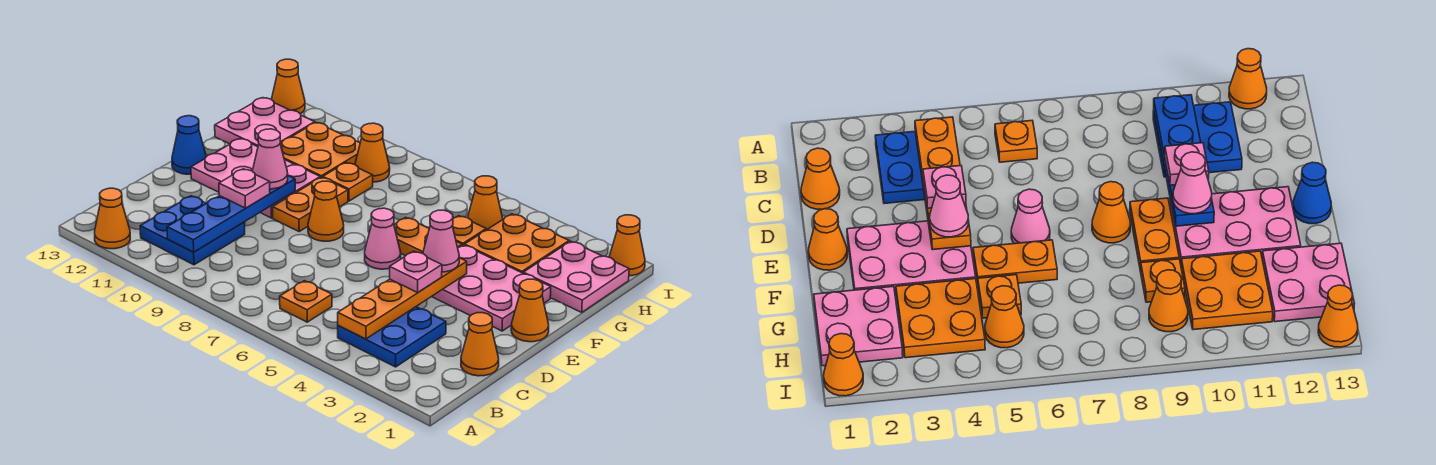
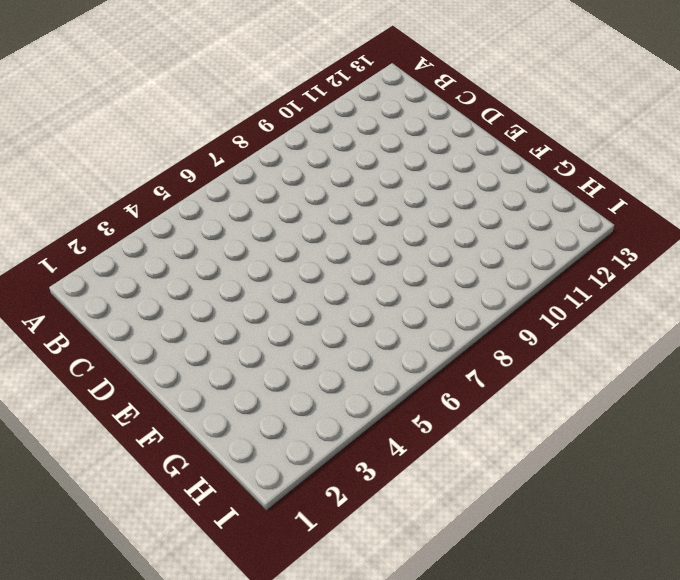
none -> orange 1x1 cone [95,188,130,249]
none -> blue 2x2 plate [338,307,446,367]
none -> orange 1x1 plate [280,281,332,322]

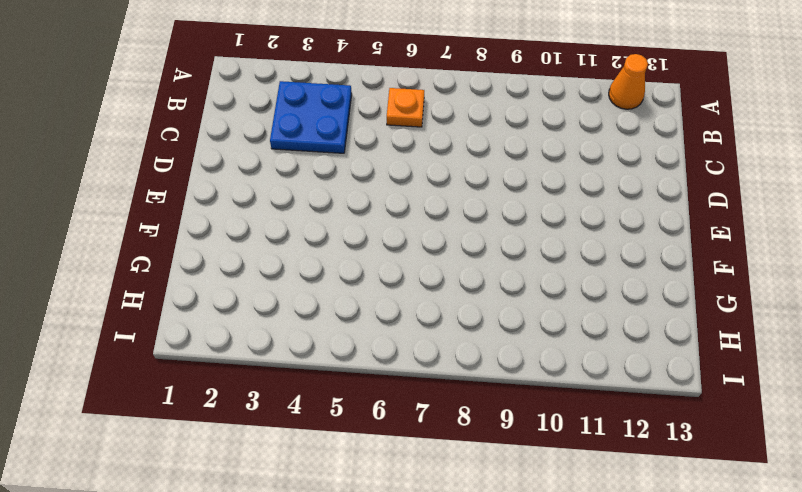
none -> blue 2x2 plate [140,196,245,265]
none -> orange 1x1 cone [461,313,499,376]
none -> orange 1x1 cone [511,279,549,342]

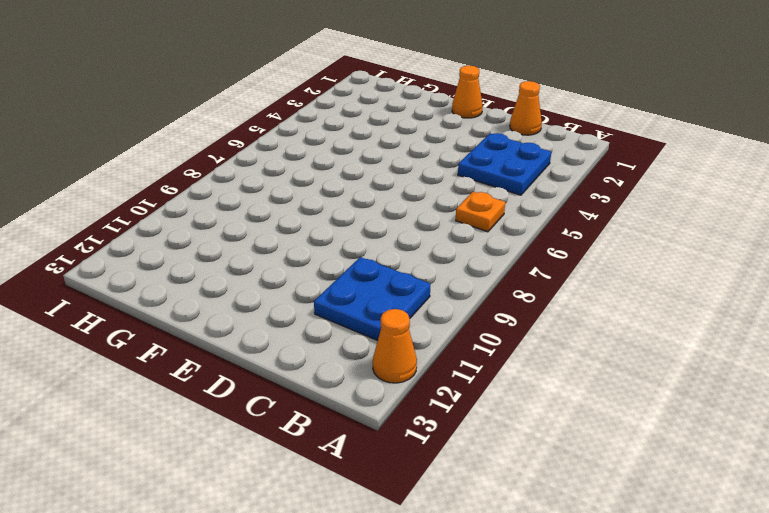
none -> pink 2x3 plate [432,245,551,331]
none -> pink 1x1 cone [365,208,401,269]
none -> orange 1x1 cone [308,181,344,241]

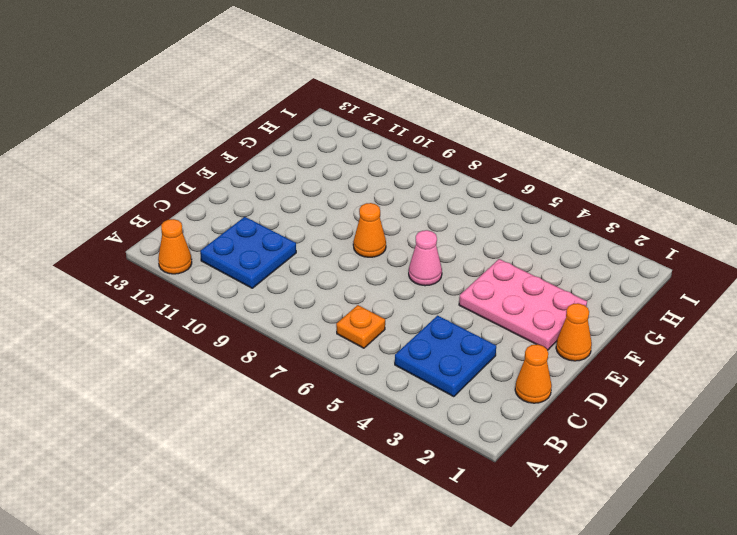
none -> orange 1x2 plate [273,177,348,231]
none -> pink 2x3 plate [191,139,320,218]
none -> blue 1x1 cone [172,116,206,174]

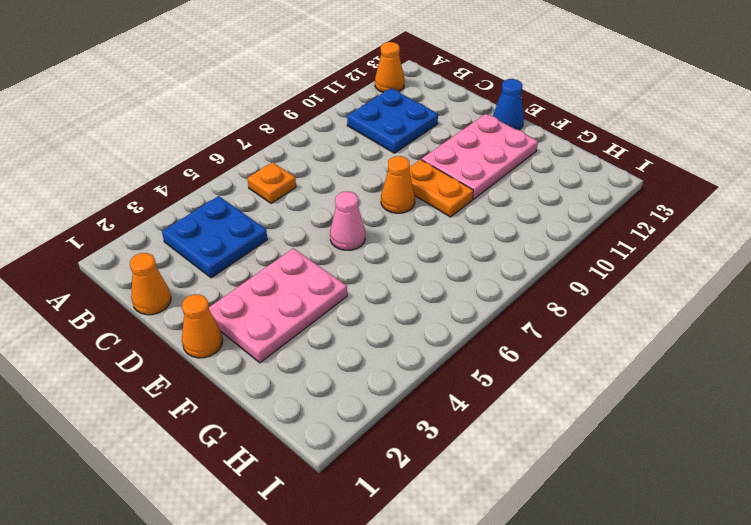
none -> orange 1x2 plate [394,217,462,256]
none -> pink 2x2 plate [523,241,629,312]
none -> orange 2x2 plate [465,214,569,273]

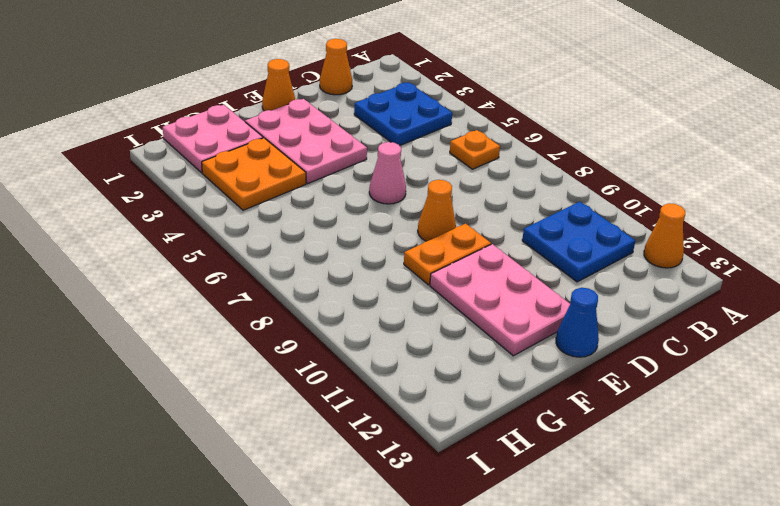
none -> orange 1x2 plate [394,217,462,256]
none -> orange 1x1 plate [452,216,486,245]
none -> orange 1x1 plate [323,163,373,201]

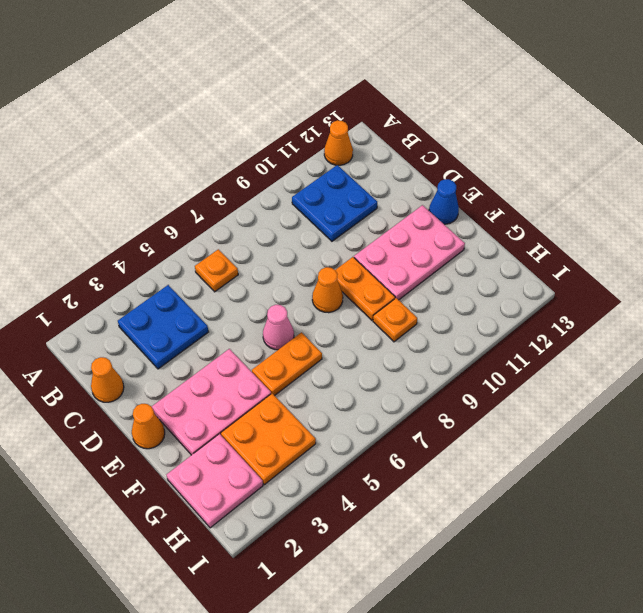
none -> orange 1x1 plate [452,216,486,245]
none -> orange 2x2 plate [280,123,360,178]
none -> pink 2x2 plate [215,98,315,147]

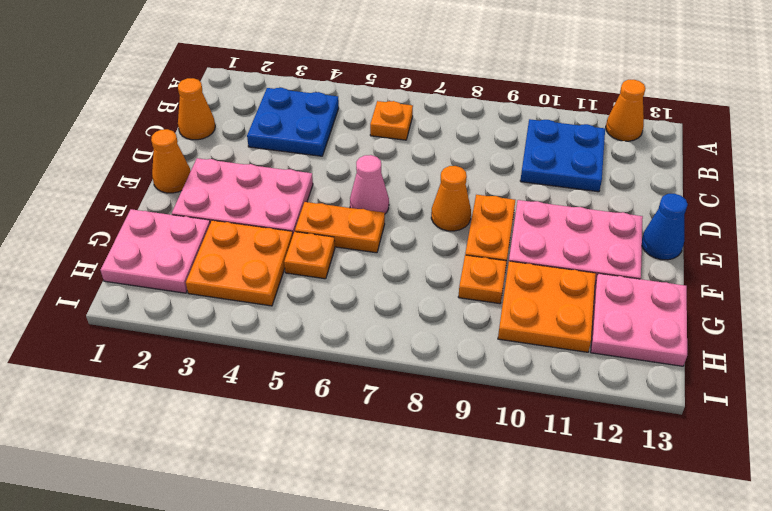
none -> orange 1x1 cone [468,176,503,230]
none -> orange 1x1 cone [355,123,390,182]
none -> orange 1x1 cone [609,215,645,276]

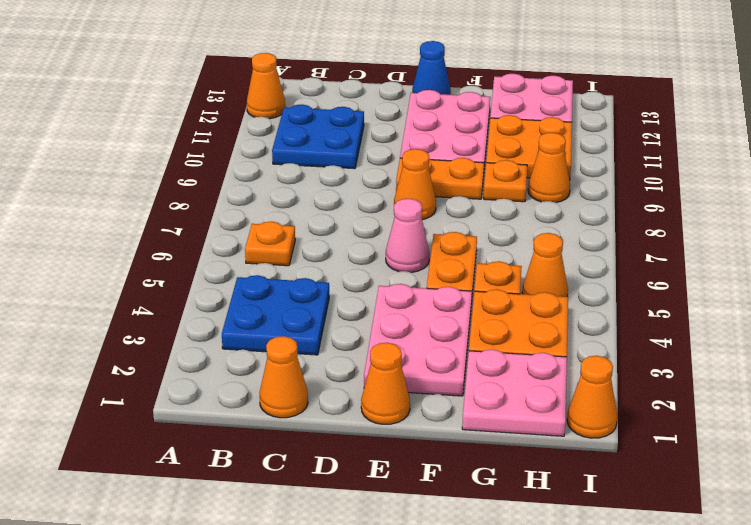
none -> orange 1x1 cone [271,59,305,114]
none -> orange 1x4 plate [338,258,467,339]
none -> blue 1x4 plate [167,176,295,252]

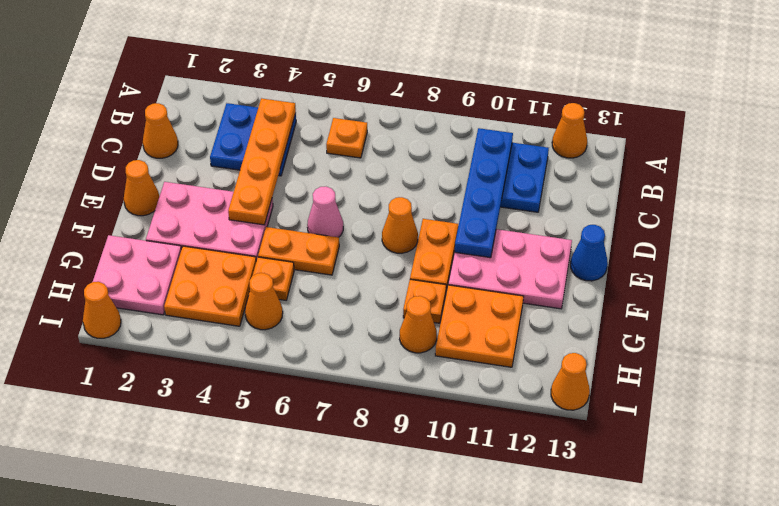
none -> pink 2x2 plate [215,98,315,147]
none -> pink 1x1 plate [390,251,442,293]
none -> pink 1x1 plate [219,169,270,208]

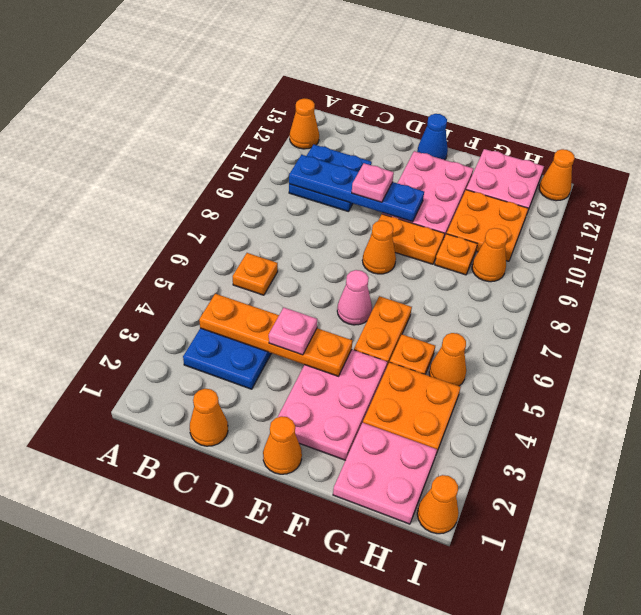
none -> pink 1x1 cone [423,210,459,272]
none -> pink 1x1 cone [253,129,288,189]

